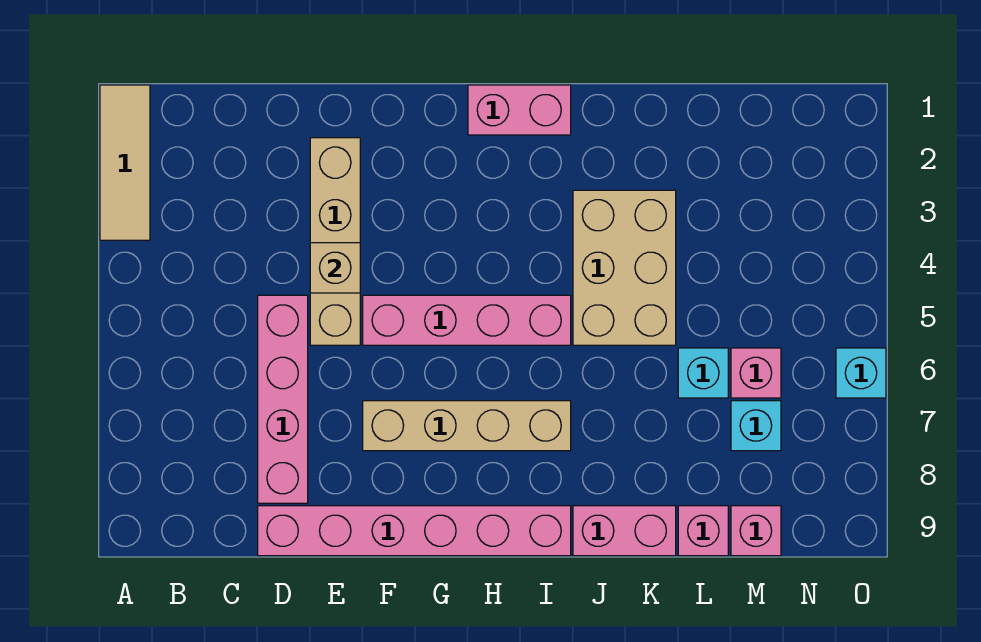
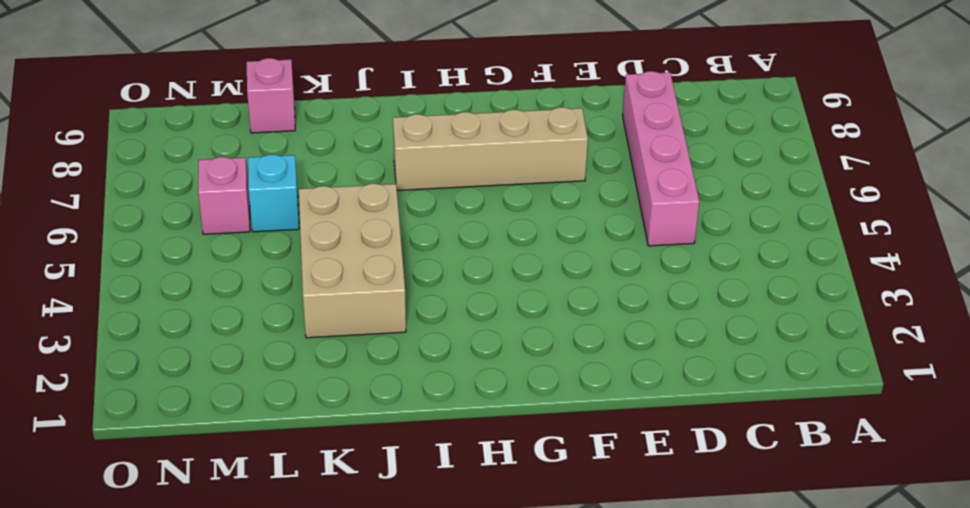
none -> tan 1x3 tile [100,85,150,240]
none -> pink 1x6 brick [258,506,571,556]
none -> tan 1x4 brick [310,138,360,345]

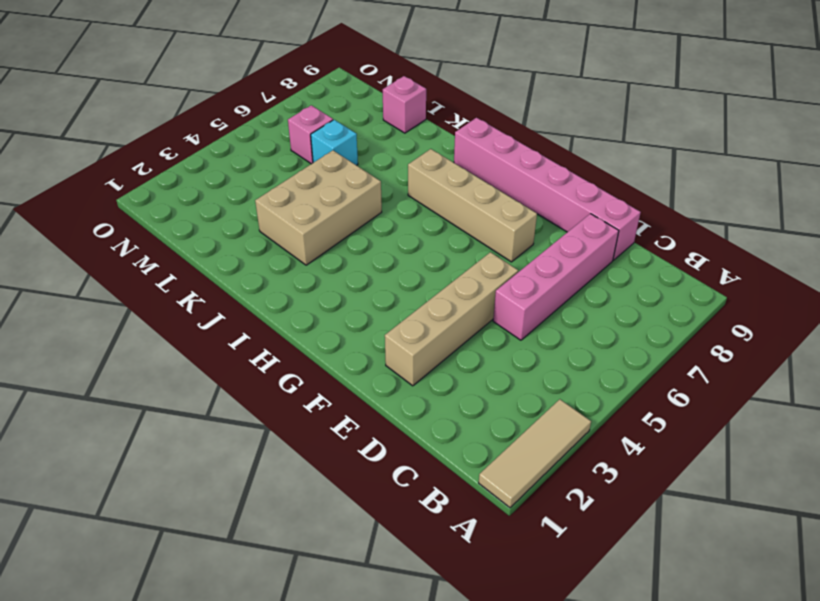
none -> pink 1x4 brick [363,295,571,345]
none -> pink 1x2 brick [468,85,571,135]
none -> pink 1x2 brick [573,506,676,556]

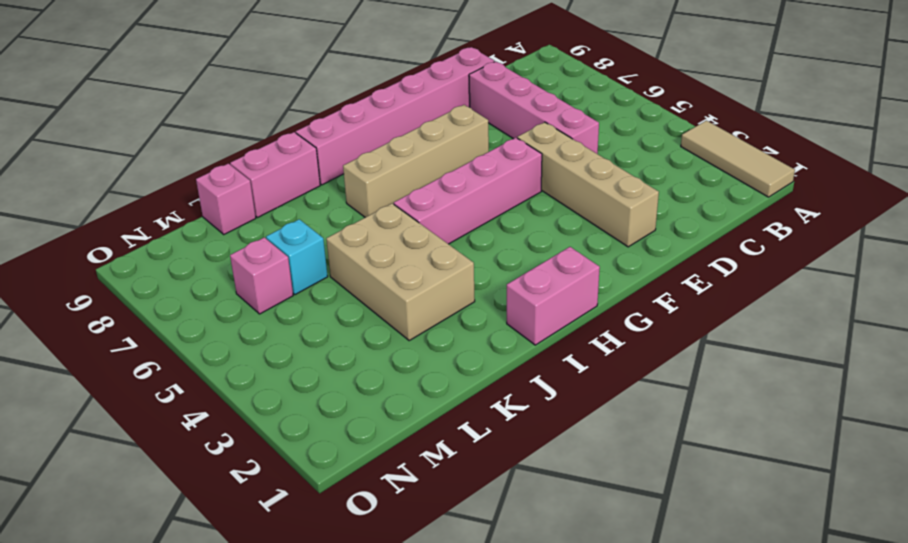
none -> cyan 1x1 brick [731,401,781,451]
none -> pink 1x1 brick [731,506,781,556]
none -> cyan 1x1 brick [836,348,886,398]

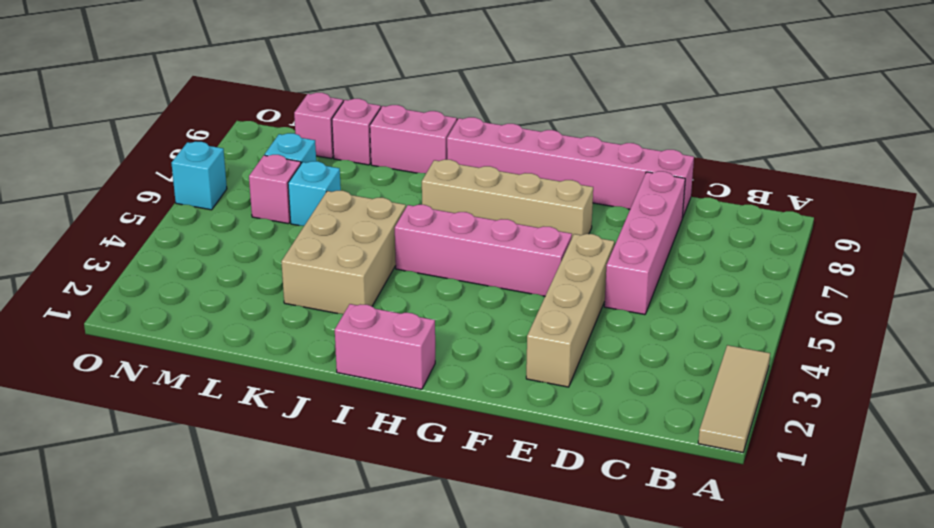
none -> tan 1x1 brick [310,243,360,293]

